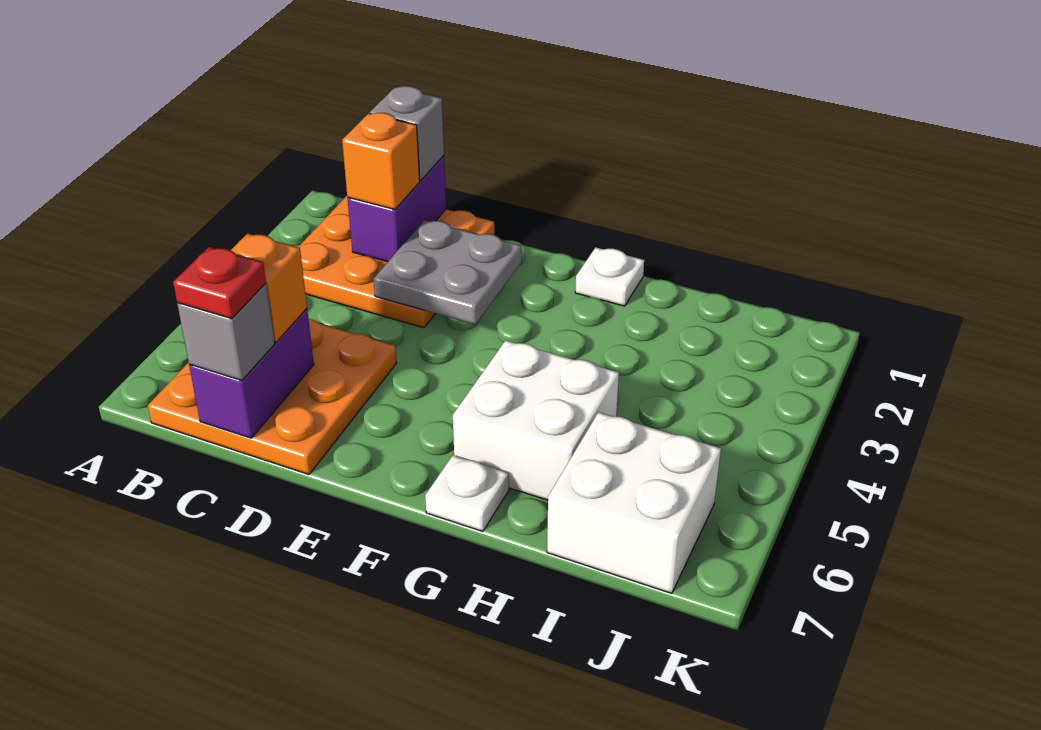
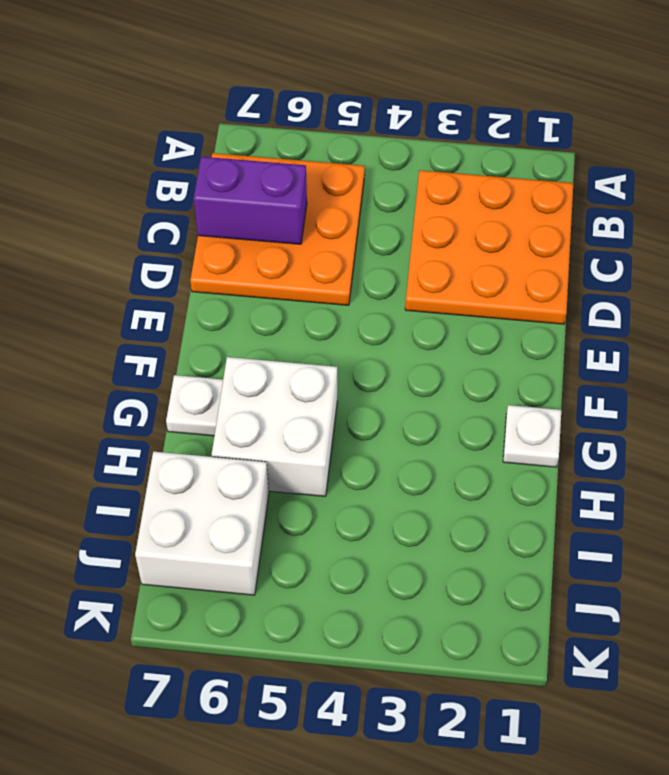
none -> purple 1x2 brick [347,155,446,262]
none -> grey 2x2 plate [373,220,521,324]
none -> grey 1x1 brick [370,86,444,181]

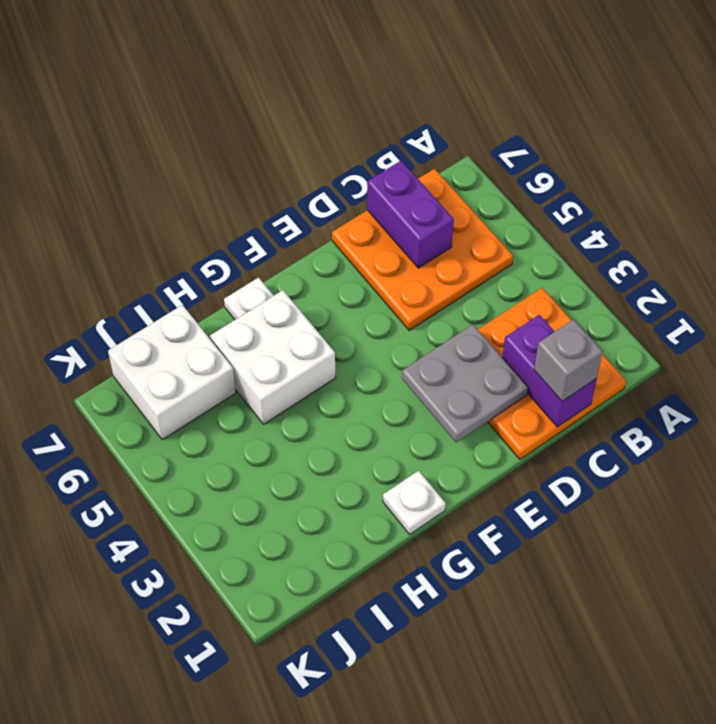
none -> orange 1x1 brick [342,113,420,209]
none -> orange 1x1 brick [231,234,307,342]
none -> grey 1x1 brick [177,283,275,381]

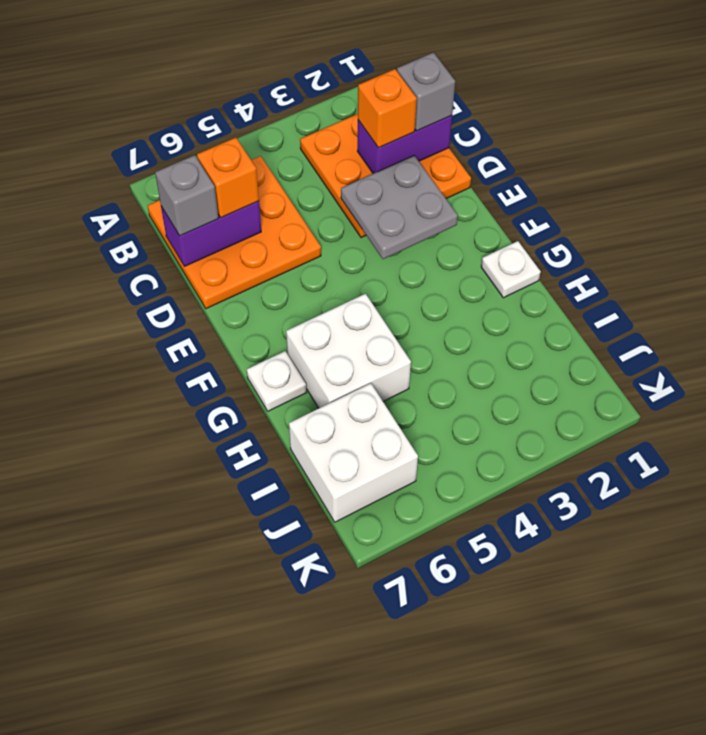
none -> red 1x1 plate [173,247,266,319]

